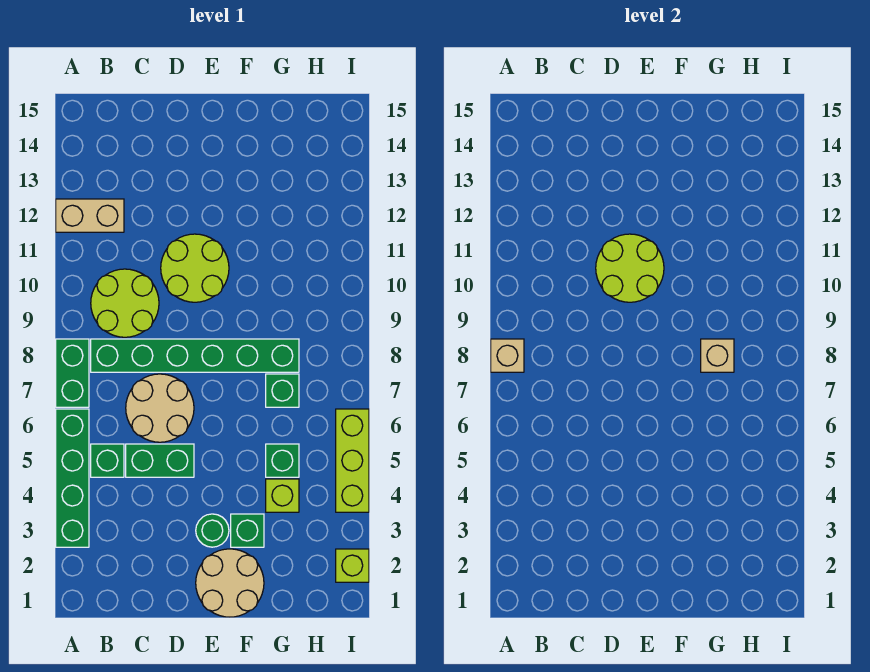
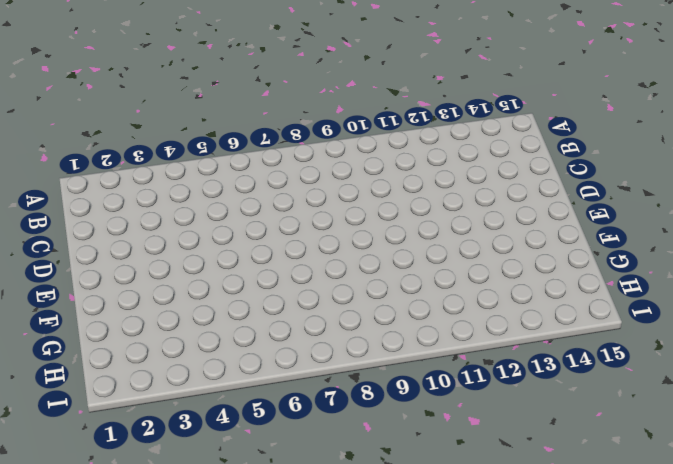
none -> green 1x4 brick [56,409,89,547]
none -> green 1x2 brick [56,339,89,407]
none -> tan 1x2 brick [56,199,124,232]

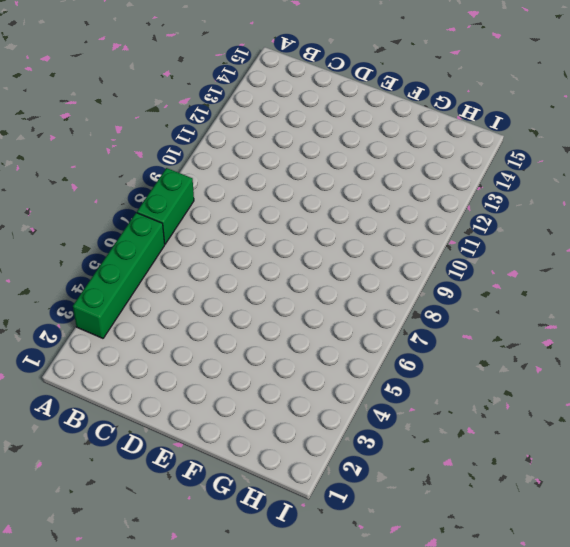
none -> tan 1x2 brick [56,199,124,232]
none -> green 1x1 brick [91,444,124,477]
none -> green 1x6 brick [91,339,299,372]

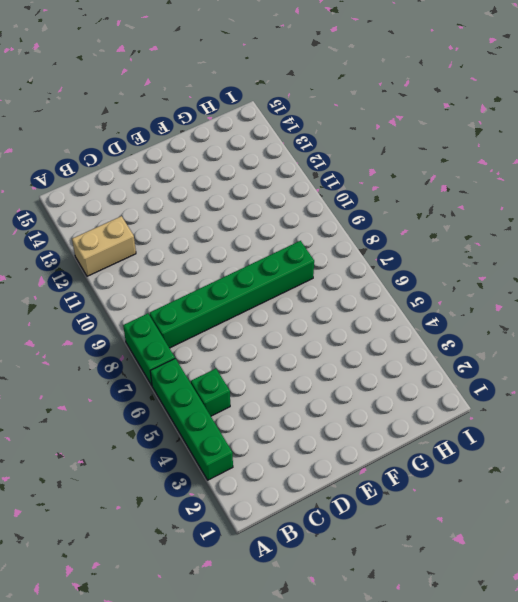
none -> lime 2x2 round brick [91,269,159,337]
none -> green 1x2 brick [126,444,194,477]
none -> tan 2x2 round brick [126,374,194,442]

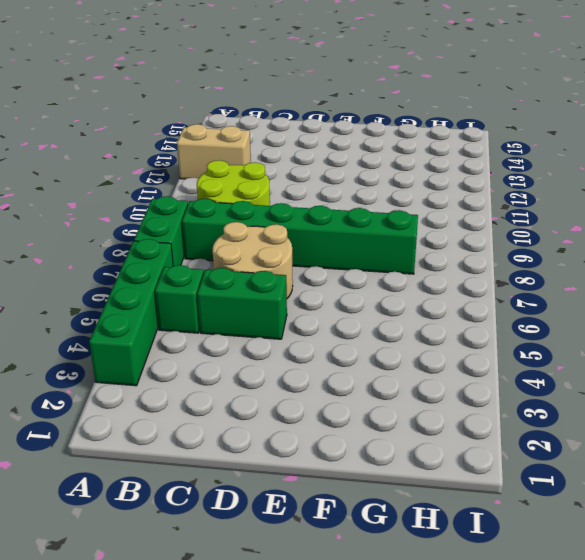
none -> lime 2x2 round brick [161,234,229,302]
none -> tan 2x2 round brick [196,549,264,617]
none -> green 1x1 round brick [196,514,229,547]

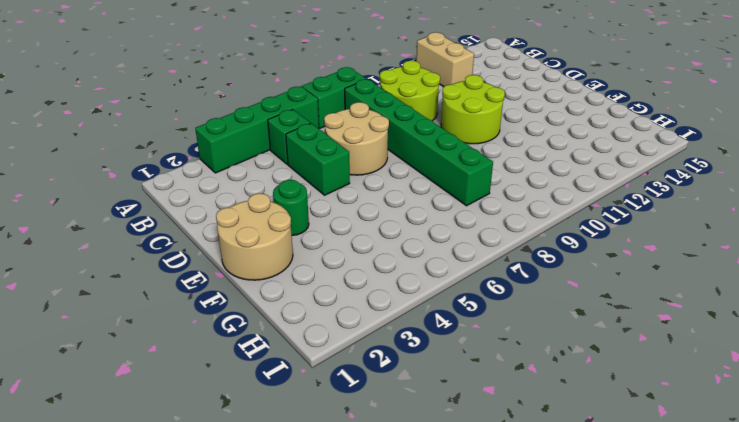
none -> green 1x1 brick [231,514,264,547]
none -> lime 1x1 brick [266,479,299,512]
none -> green 1x1 brick [266,444,299,477]

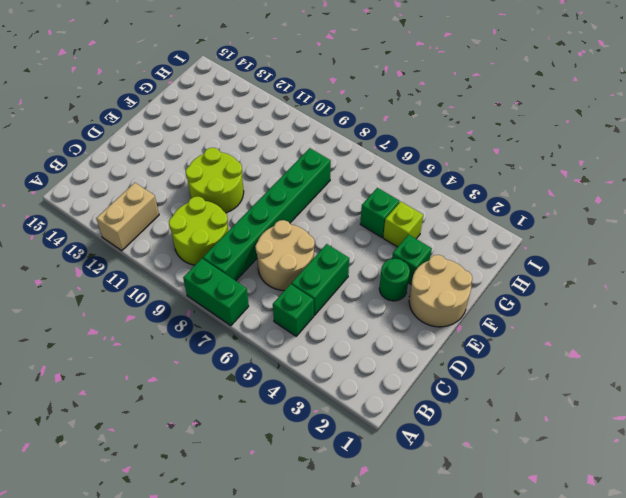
none -> green 1x4 brick [56,409,89,547]
none -> green 1x1 brick [266,374,299,407]
none -> lime 1x1 brick [336,549,369,582]

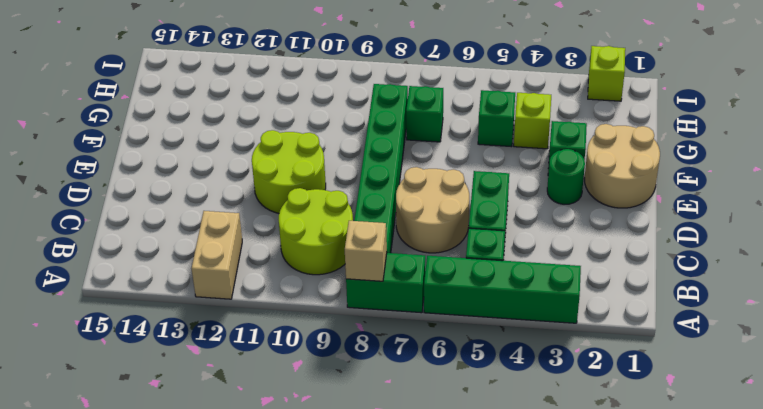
none -> lime 1x3 brick [336,409,369,512]
none -> lime 2x2 round brick [596,234,664,302]
none -> tan 1x1 brick [701,339,734,372]

